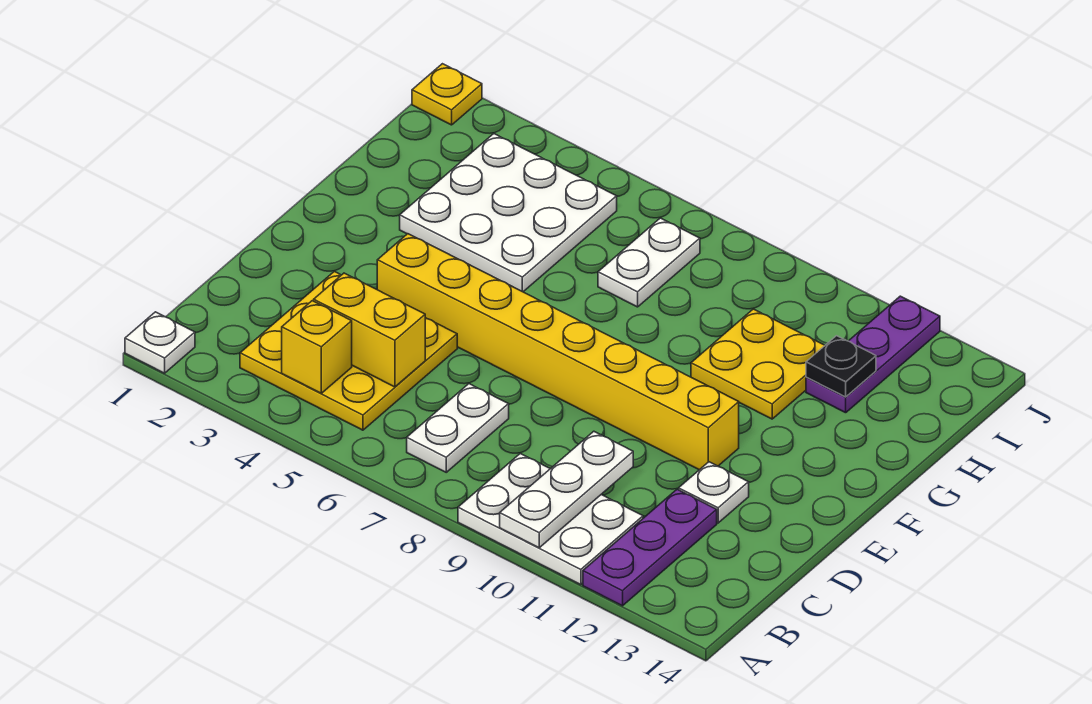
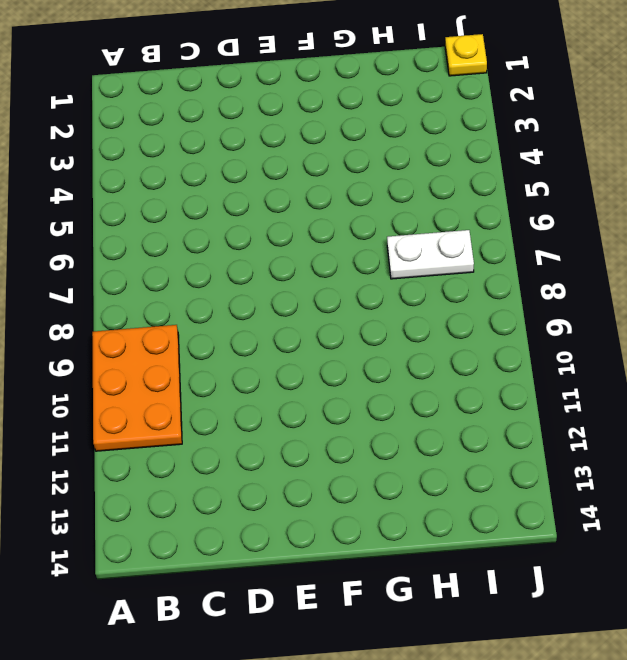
orange 2x3 plate [92,325,182,451] -> white 2x3 plate [458,453,643,585]
none -> white 1x1 plate [125,312,195,373]
none -> purple 1x3 plate [583,489,717,606]
none -> yellow 3x3 plate [240,271,457,430]

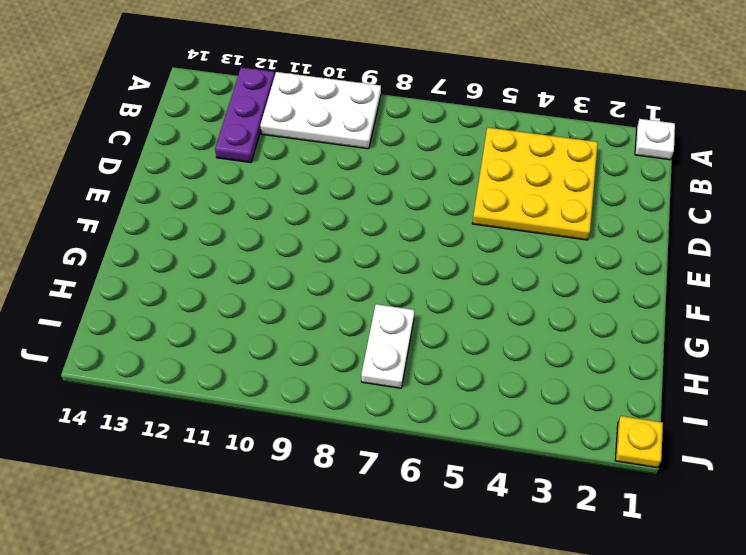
none -> white 1x2 plate [407,384,509,472]
none -> white 1x1 plate [679,462,749,523]
none -> yellow 1x8 brick [377,234,739,470]

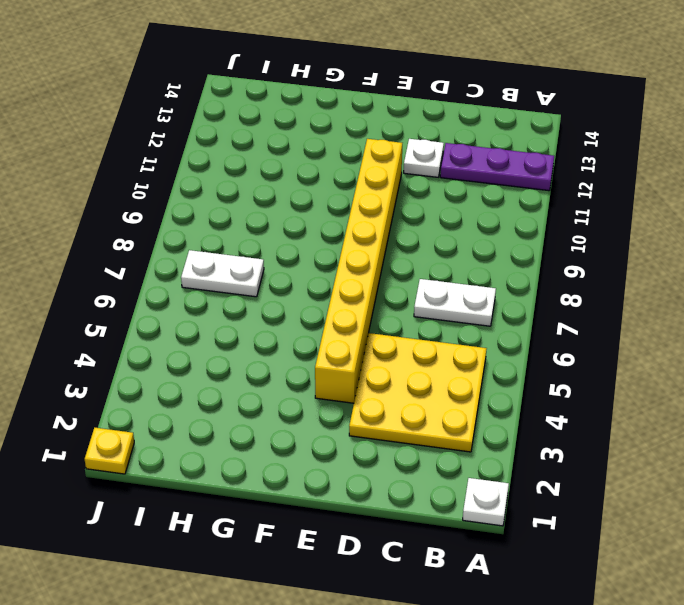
none -> white 2x3 plate [458,453,643,585]
none -> white 3x3 plate [400,134,617,292]
none -> yellow 2x2 plate [691,309,825,419]

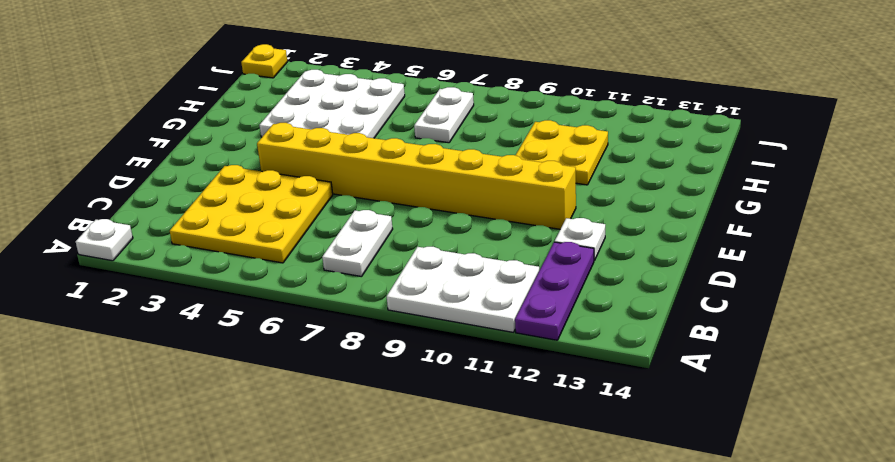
none -> purple 1x3 plate [806,296,940,413]
none -> white 1x3 plate [500,431,633,548]
none -> yellow 1x1 brick [282,301,352,393]

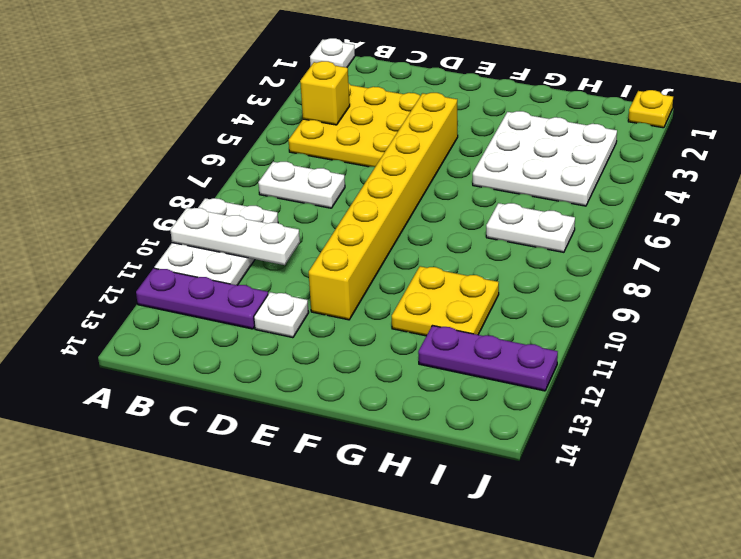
none -> yellow 1x2 brick [314,273,425,387]
none -> black 1x1 plate [806,336,876,397]

